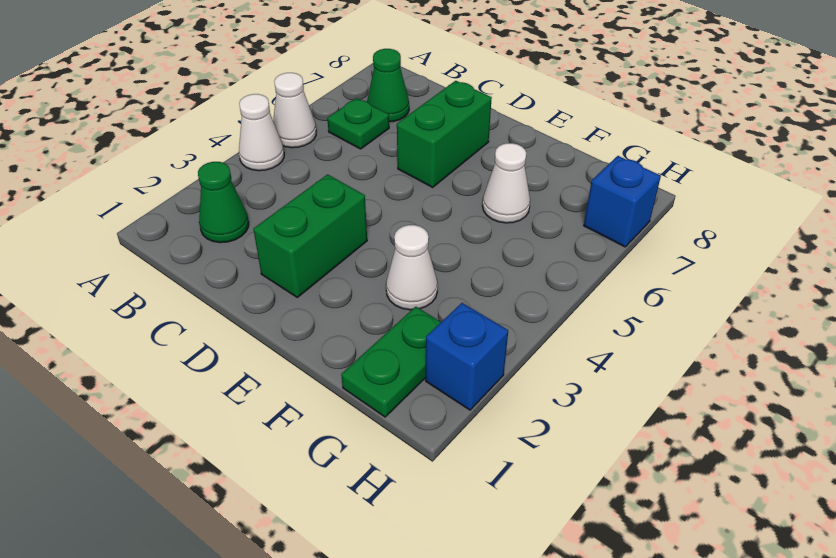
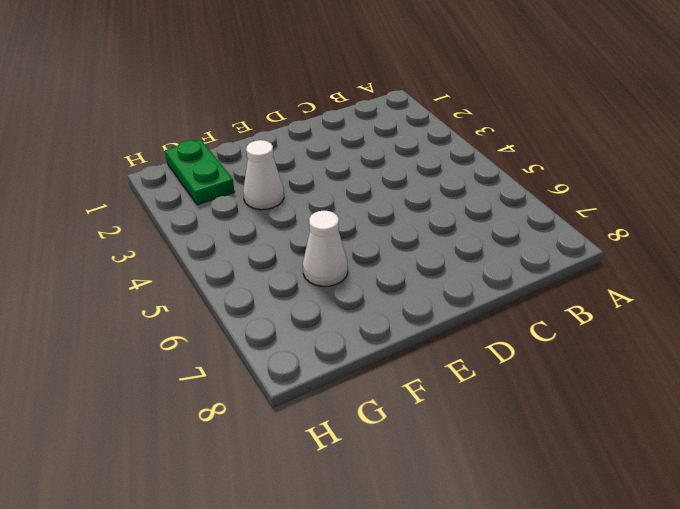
none -> white 1x1 cone [239,94,284,171]
none -> white 1x1 cone [273,73,316,148]
none -> green 1x1 cone [198,162,249,243]

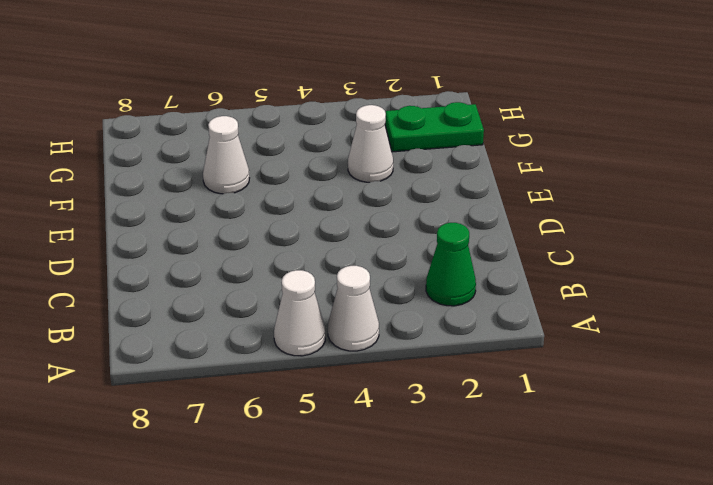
none -> green 1x1 plate [327,98,389,149]
none -> green 1x1 cone [367,49,409,122]
none -> green 1x2 brick [253,174,367,297]

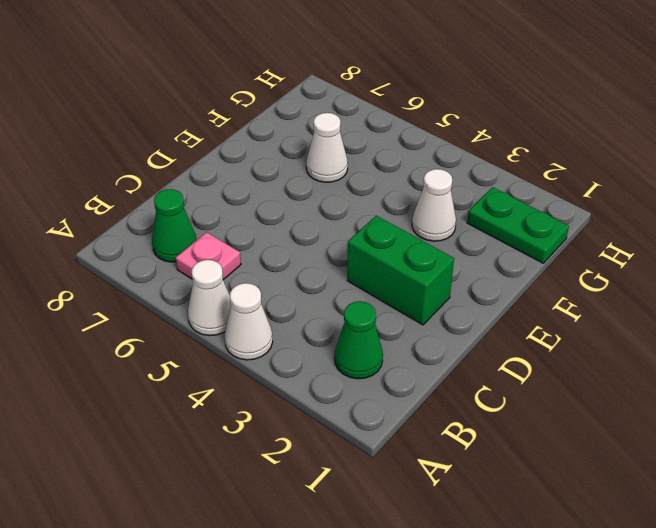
pink 1x1 plate [176,232,241,280] -> green 1x1 plate [327,98,389,149]
none -> green 1x2 brick [397,81,492,187]
none -> blue 1x1 brick [426,303,508,410]
none -> blue 1x1 brick [584,156,661,247]

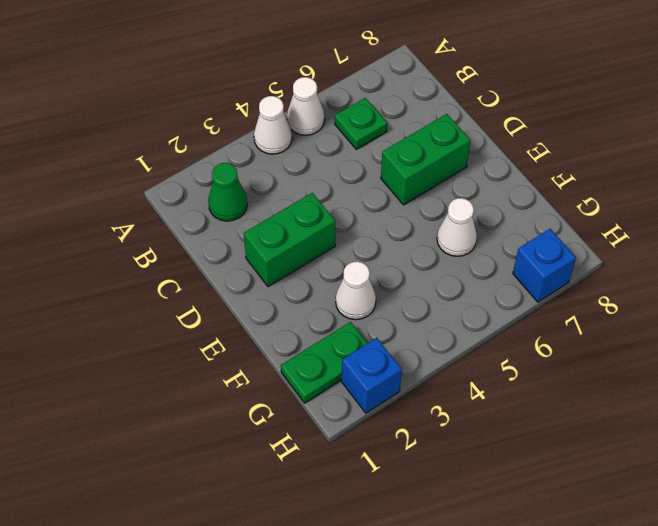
none -> green 1x1 cone [367,49,409,122]

